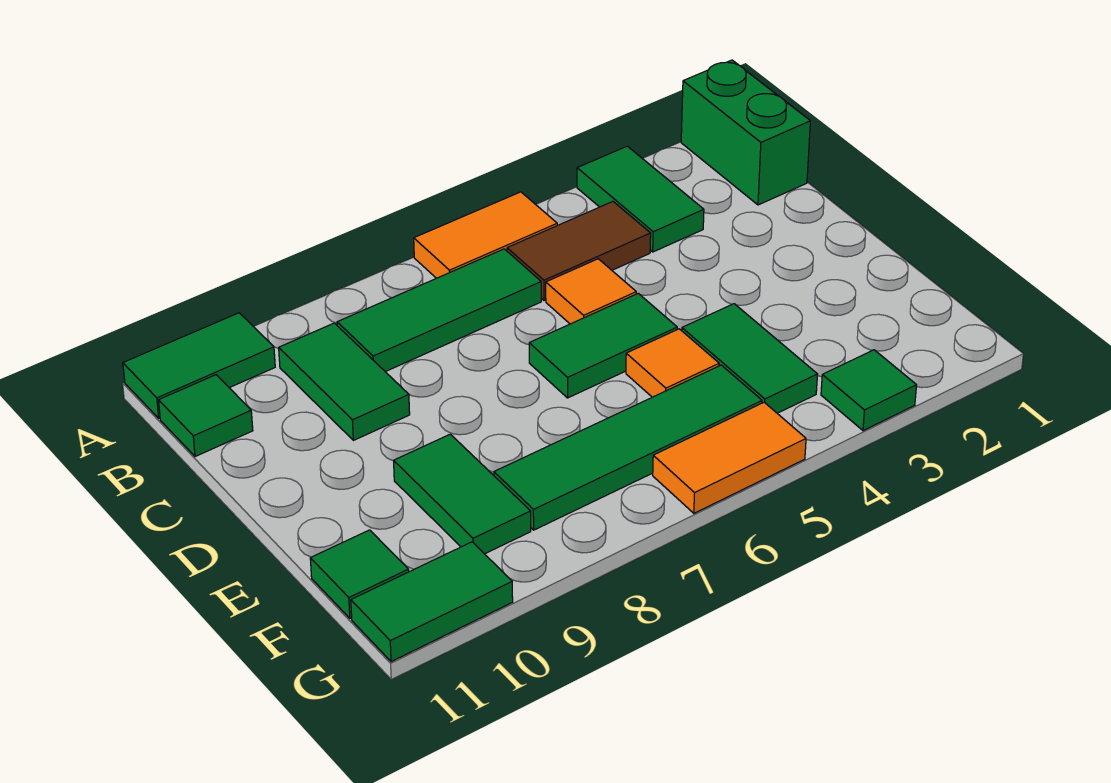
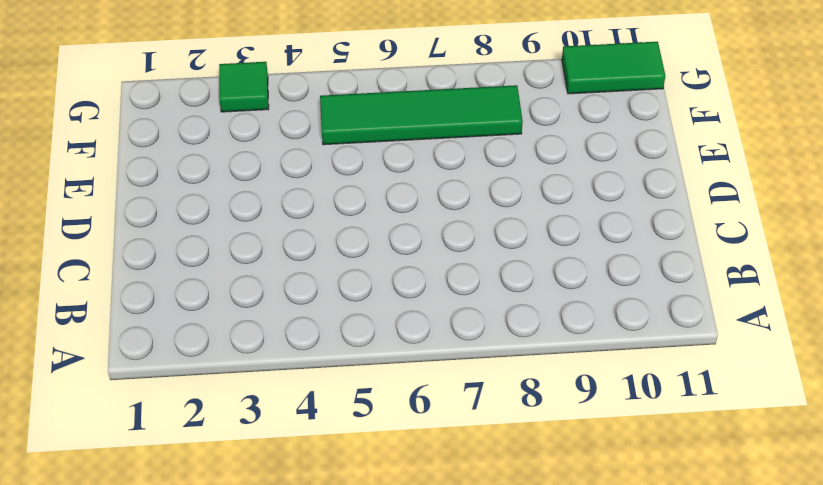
none -> green 1x2 brick [681,60,810,205]
none -> green 1x2 tile [577,146,704,252]
none -> orange 1x2 tile [414,192,557,278]

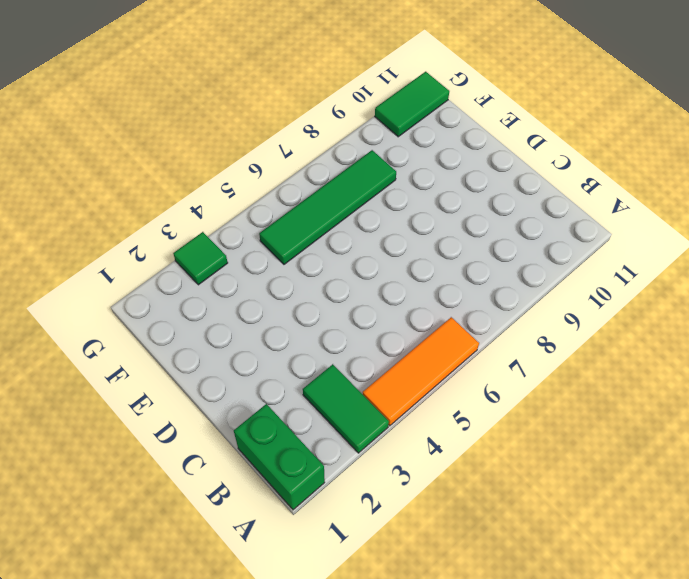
orange 1x3 tile [363,317,479,426] -> orange 1x2 tile [414,192,557,278]
none -> green 1x2 tile [123,313,275,418]
none -> brown 1x2 tile [507,202,651,301]
none -> green 1x3 tile [337,249,541,372]

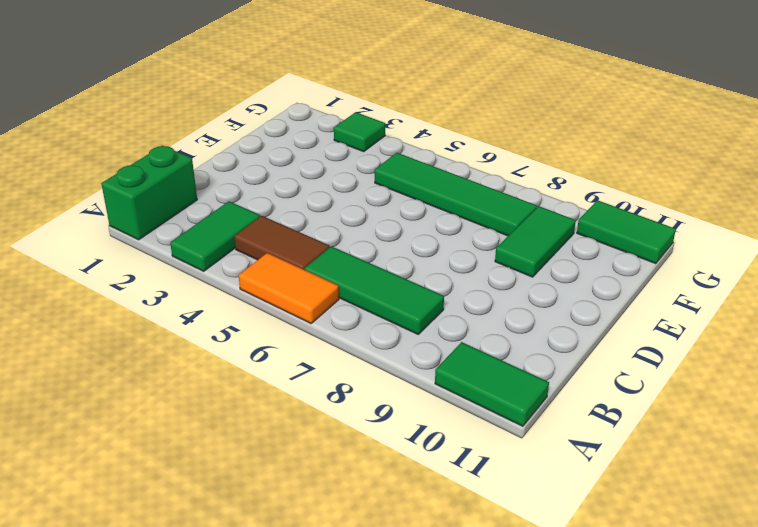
none -> green 1x2 tile [279,323,410,440]
none -> green 1x1 tile [159,375,253,457]
none -> orange 1x1 tile [546,259,636,324]

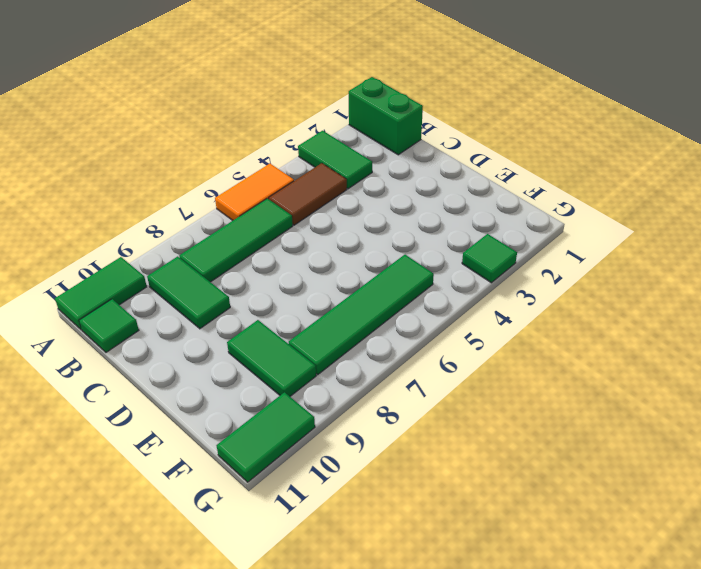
none -> orange 1x1 tile [546,259,636,324]
none -> green 1x2 tile [529,293,677,398]
none -> green 1x2 tile [682,304,818,413]

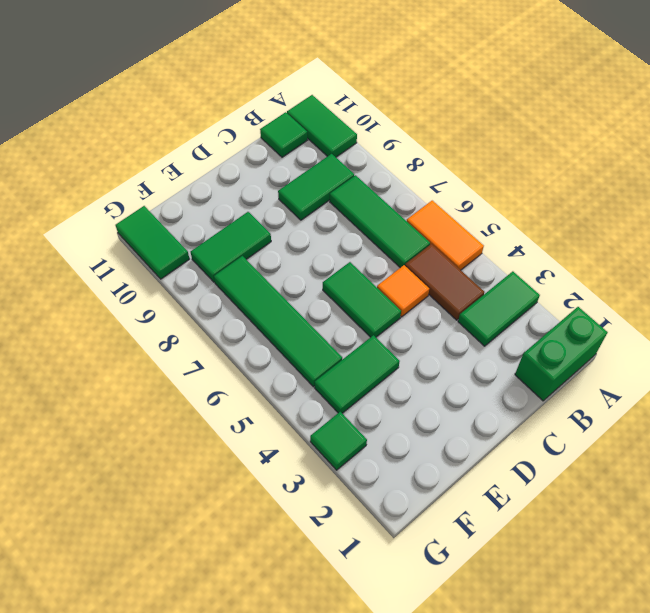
none -> orange 1x1 tile [626,329,719,397]
none -> green 1x1 tile [310,530,409,618]
none -> orange 1x2 tile [653,402,806,513]

